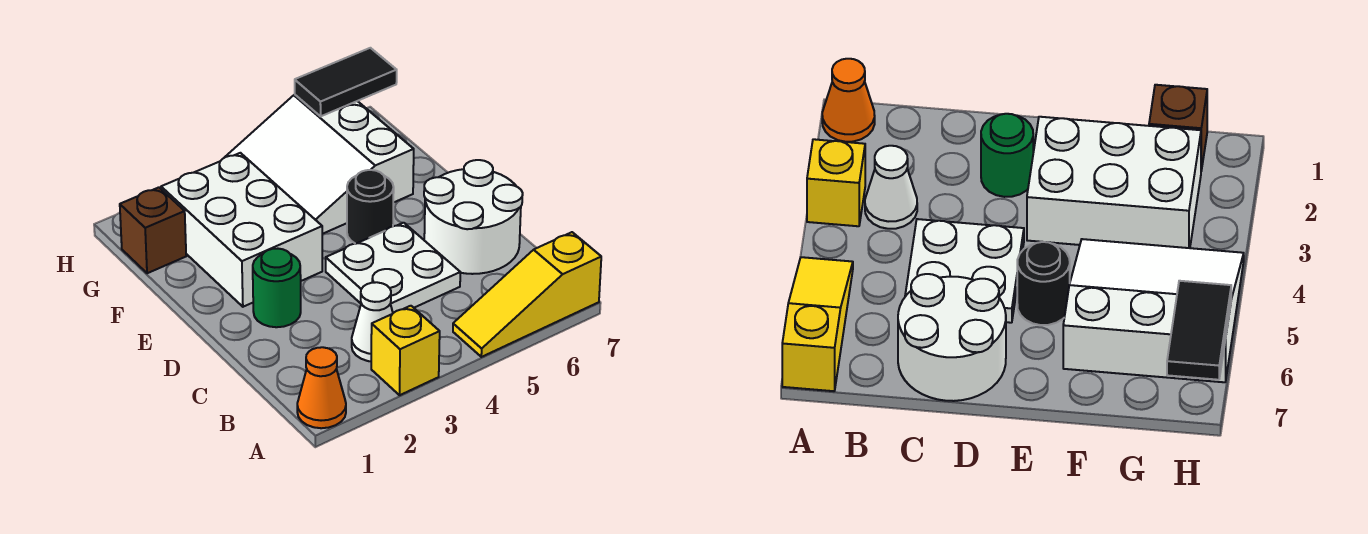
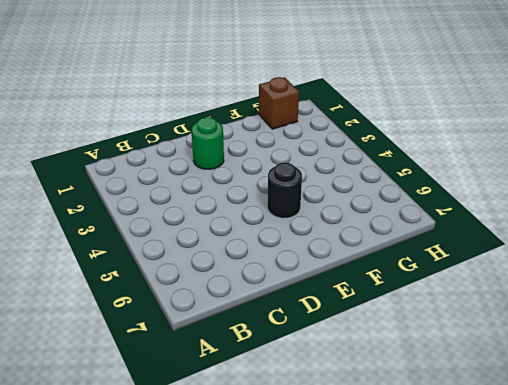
none -> orange 1x1 cone [297,347,346,428]
none -> yellow 1x1 brick [371,306,440,395]
none -> yellow 1x3 slope [453,232,601,357]

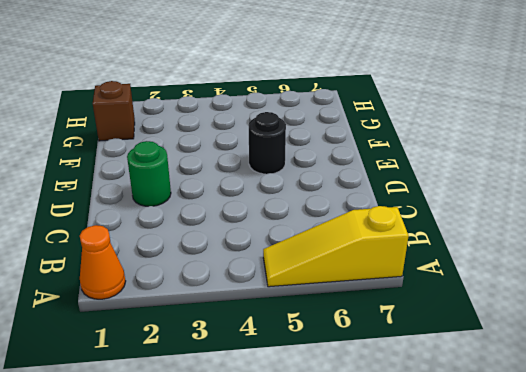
none -> yellow 1x1 brick [371,306,440,395]
none -> white 1x1 cone [352,282,393,361]
none -> white 2x2 plate [326,223,460,313]

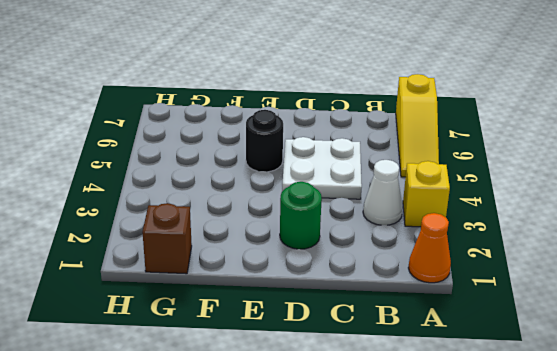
none -> white 2x2 round brick [424,160,523,274]
none -> white 2x3 brick [161,153,322,307]
none -> white 3x3 slope [224,95,414,234]

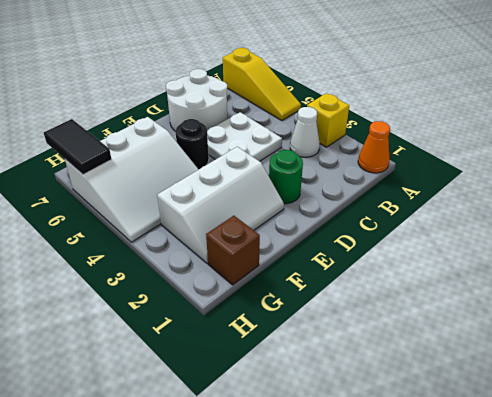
white 2x3 slope [157,147,284,263] -> white 2x3 brick [161,153,322,307]

